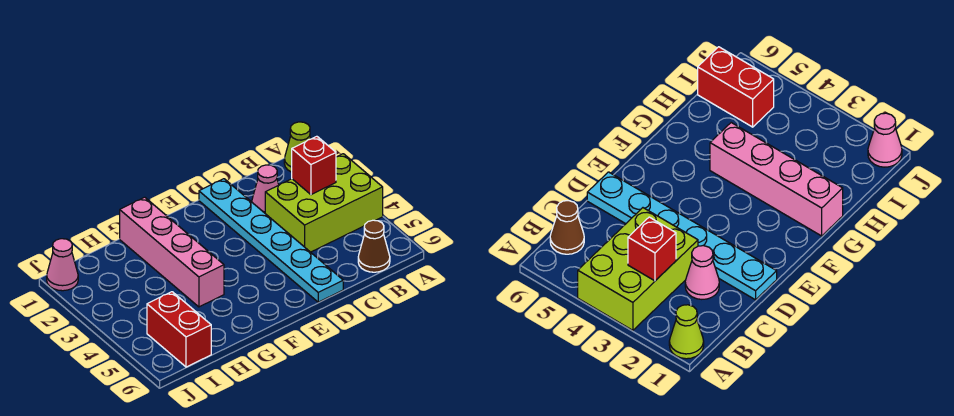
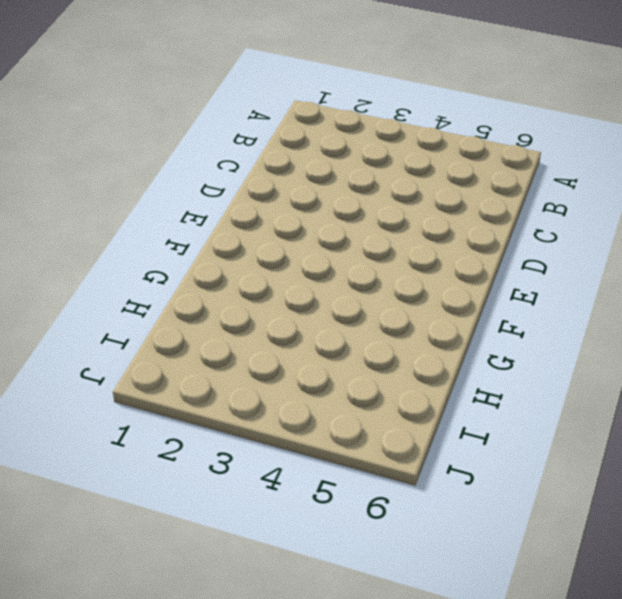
none -> lime 1x1 cone [284,122,311,172]
none -> lime 2x3 brick [265,154,383,252]

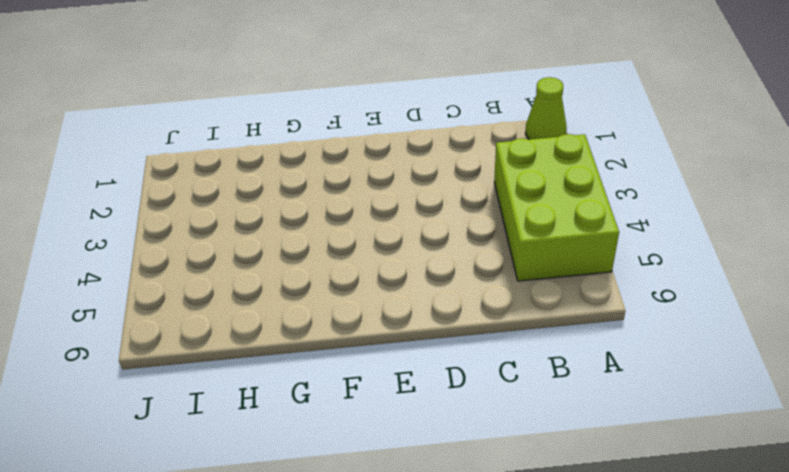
lime 2x3 brick [494,134,619,281] -> lime 2x3 brick turned to [265,154,383,252]
none -> brown 1x1 cone [358,220,390,272]
none -> pink 1x1 cone [252,165,279,213]

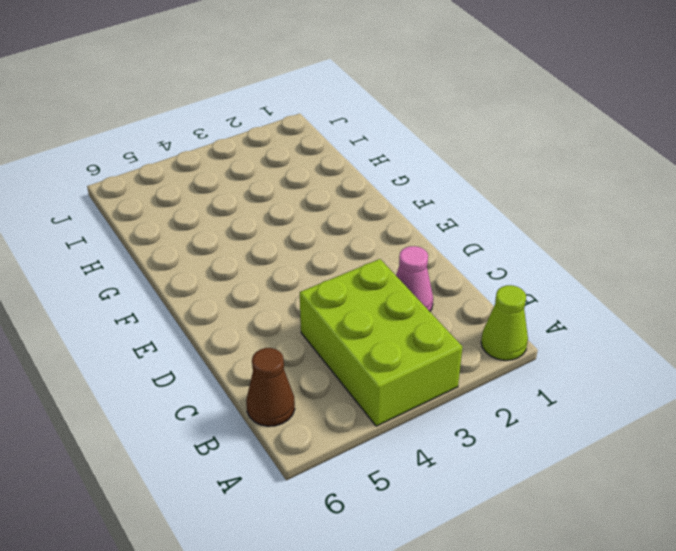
none -> cyan 1x6 plate [199,179,343,302]
none -> pink 1x4 brick [120,197,224,307]

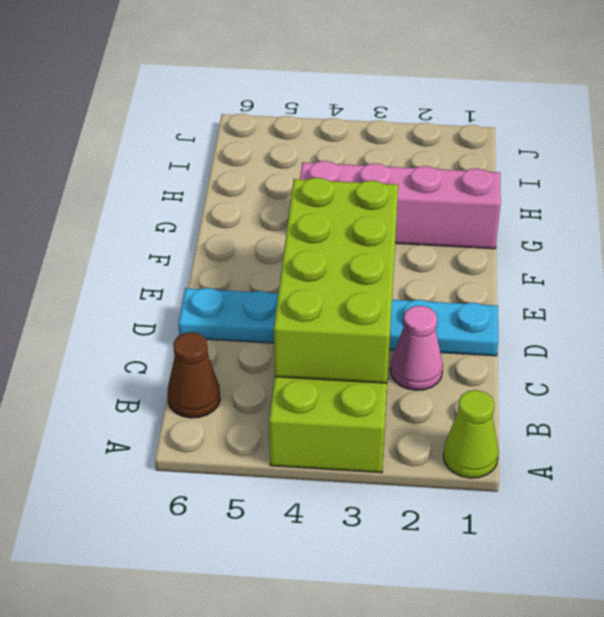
lime 2x4 brick [274,178,398,383] -> red 1x1 brick [292,136,336,195]
none -> red 1x2 brick [147,292,211,367]
none -> pink 1x1 cone [47,239,78,291]

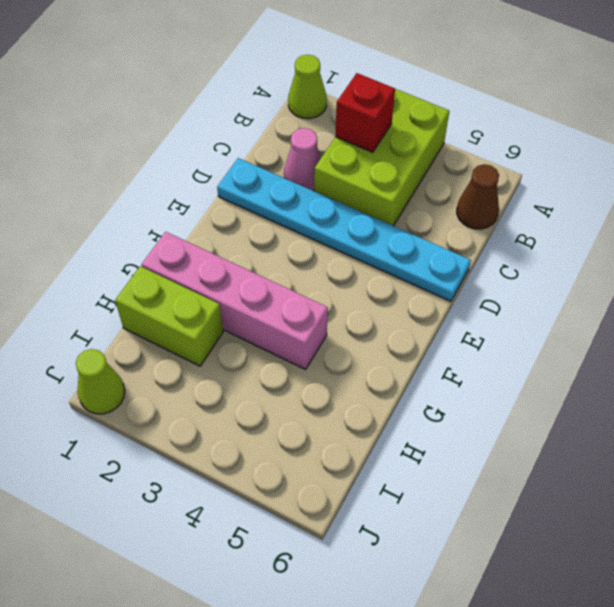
lime 1x2 brick [115,266,223,366] -> none
lime 1x1 cone [76,349,125,414] -> pink 1x1 cone [47,239,78,291]
none -> red 1x2 brick [147,292,211,367]

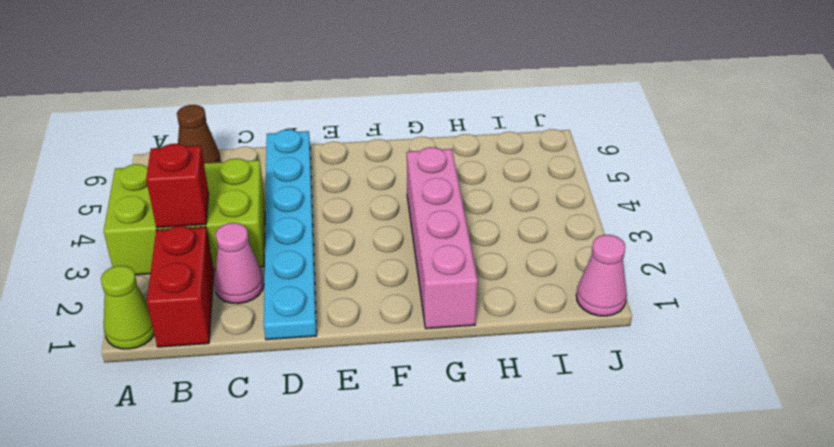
red 1x2 brick [147,226,214,347] -> red 1x2 brick moved to [147,292,211,367]

